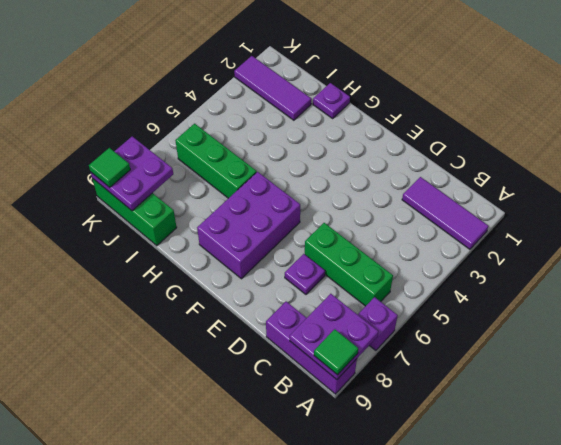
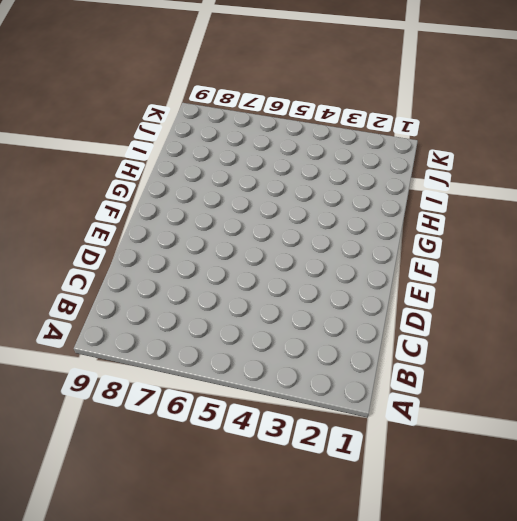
none -> purple 1x3 tile [402,177,488,249]
none -> purple 1x1 brick [358,297,398,350]
none -> purple 1x3 brick [266,302,357,394]

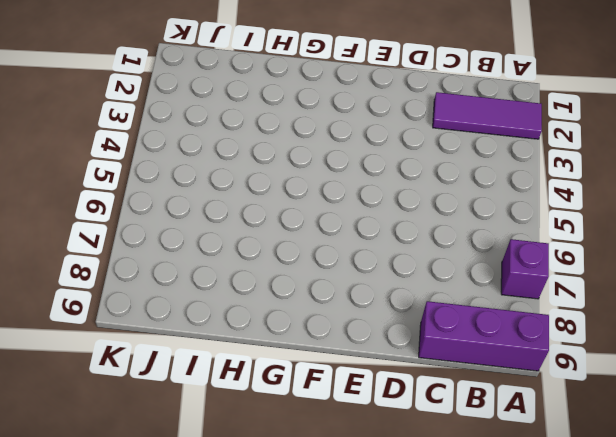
none -> green 1x3 brick [305,223,393,306]
none -> purple 1x1 plate [285,254,325,294]
none -> purple 2x3 brick [197,172,300,279]

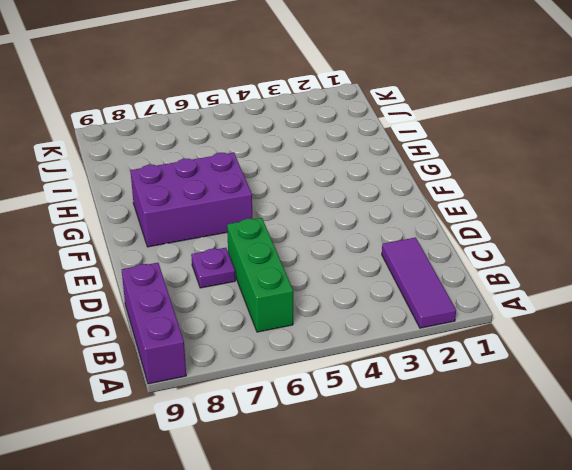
none -> purple 1x1 brick [358,297,398,350]
none -> purple 1x1 plate [313,83,350,118]
none -> green 1x3 brick [175,124,257,198]

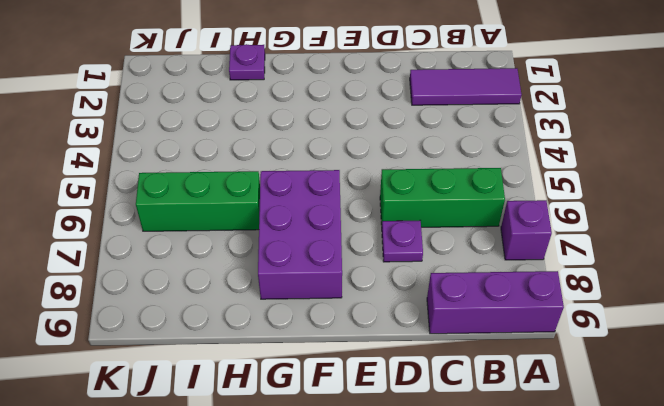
none -> purple 1x3 tile [234,56,311,120]
none -> green 1x3 brick [92,178,177,246]
none -> purple 2x2 plate [290,294,378,380]

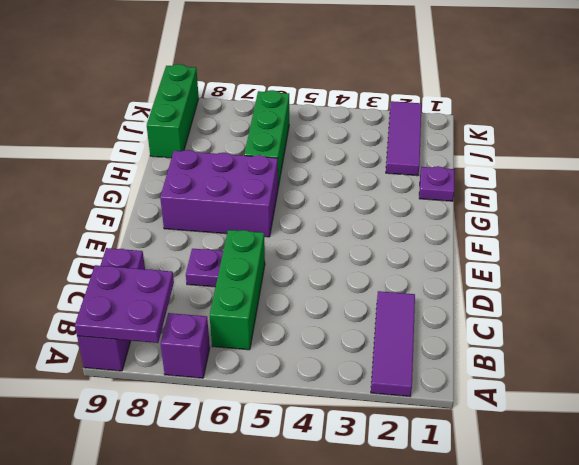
none -> purple 2x2 plate [91,136,173,211]
none -> green 1x1 tile [314,329,358,375]
none -> green 1x1 tile [89,148,130,187]

